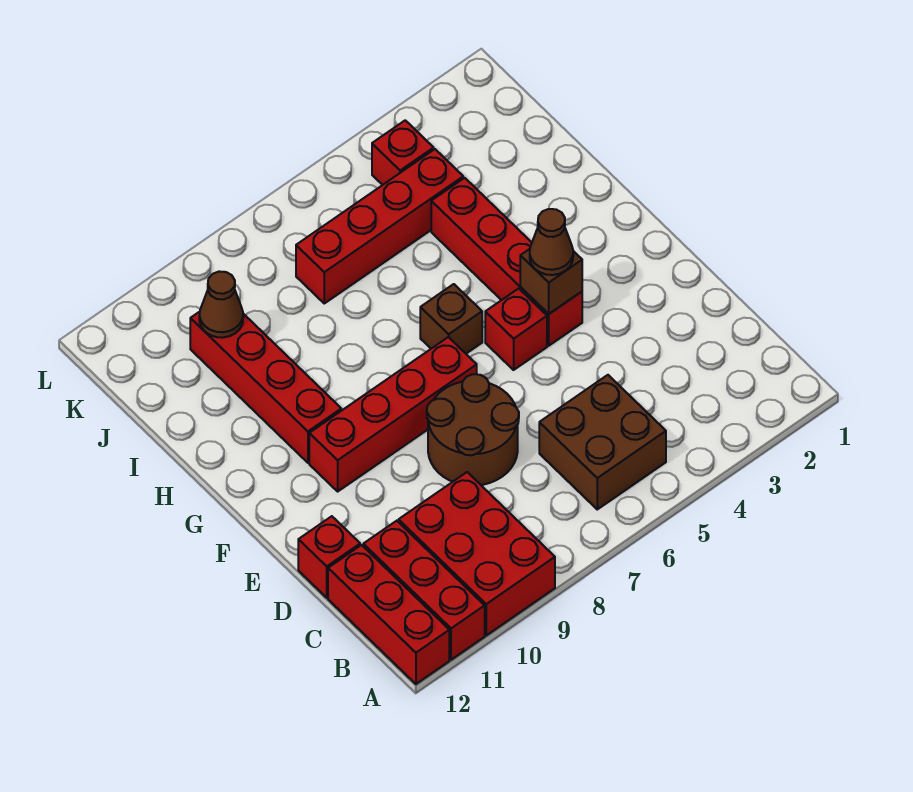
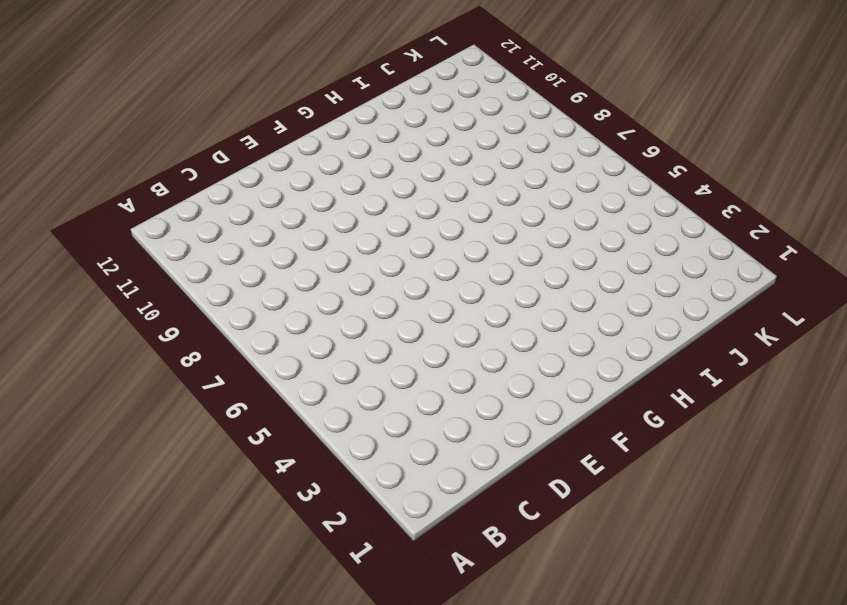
none -> red 2x3 brick [399,472,555,635]
none -> red 1x3 brick [363,521,485,660]
none -> red 1x3 brick [328,545,449,684]

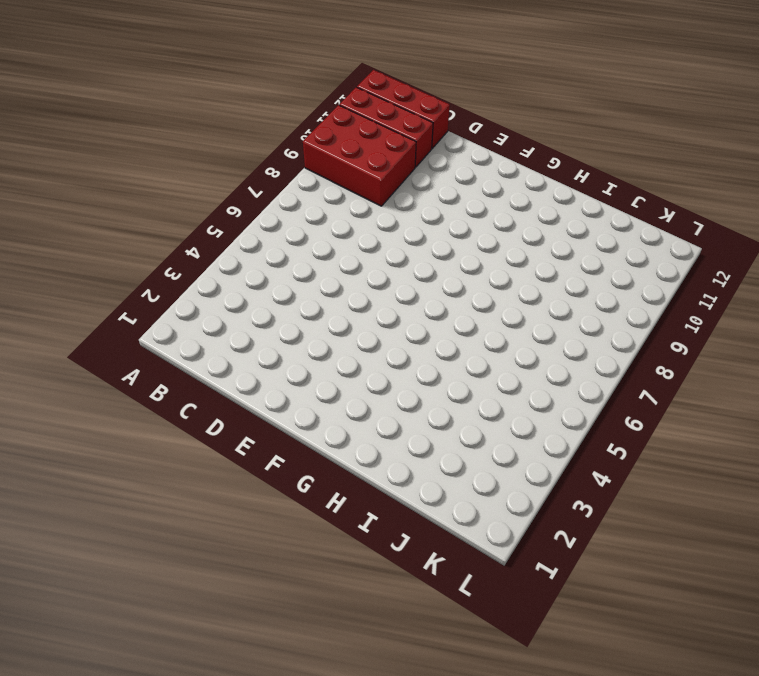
none -> brown 2x2 brick [539,375,666,509]
none -> brown 2x2 round brick [427,374,519,485]
none -> red 1x1 brick [298,516,360,598]

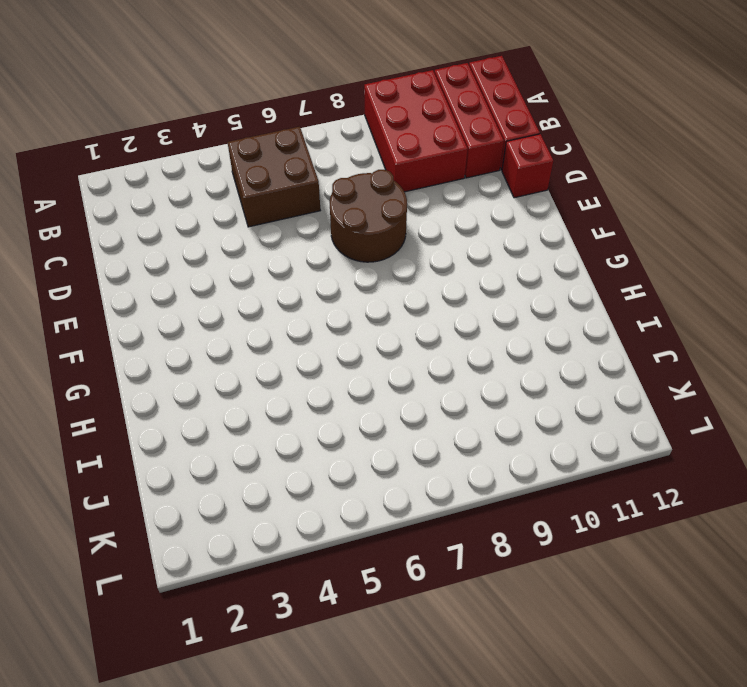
none -> red 1x4 brick [431,178,582,346]
none -> red 1x1 brick [485,288,547,370]
none -> red 1x4 brick [309,337,477,491]

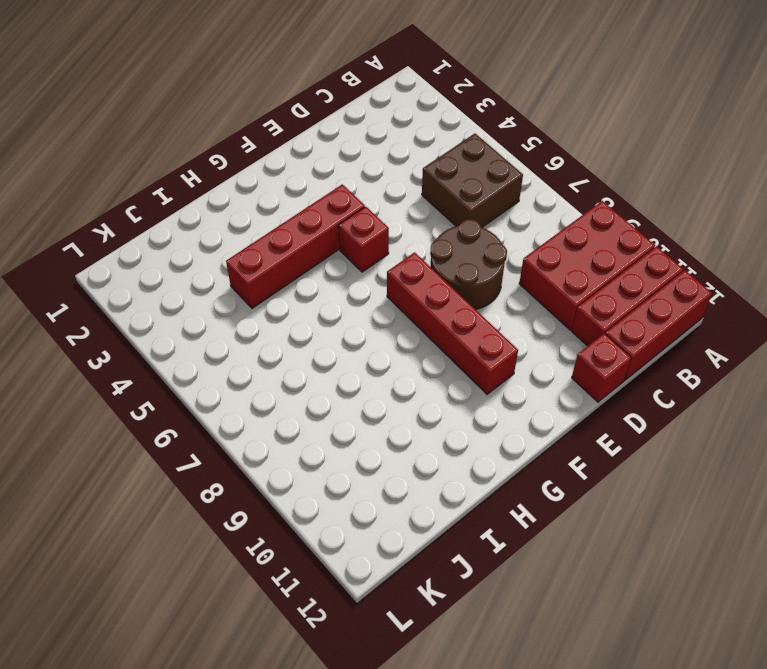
none -> brown 1x1 brick [420,284,482,354]
none -> red 1x4 brick [190,312,341,463]
none -> red 1x4 brick [296,149,463,303]

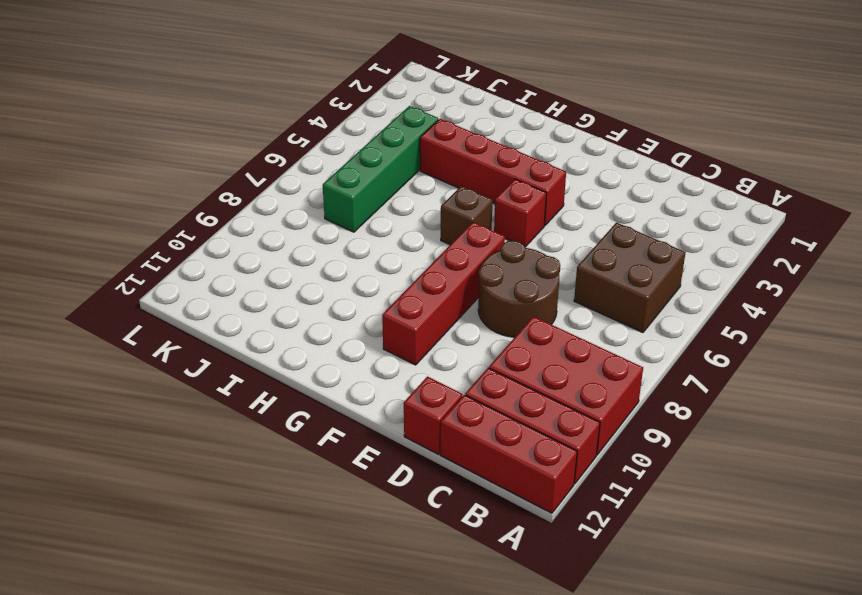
green 1x4 brick [323,106,438,232] -> red 1x4 brick [296,149,463,303]
none -> red 1x4 brick [190,312,341,463]
none -> red 1x1 brick [372,120,434,185]
none -> brown 1x1 brick [520,249,582,314]

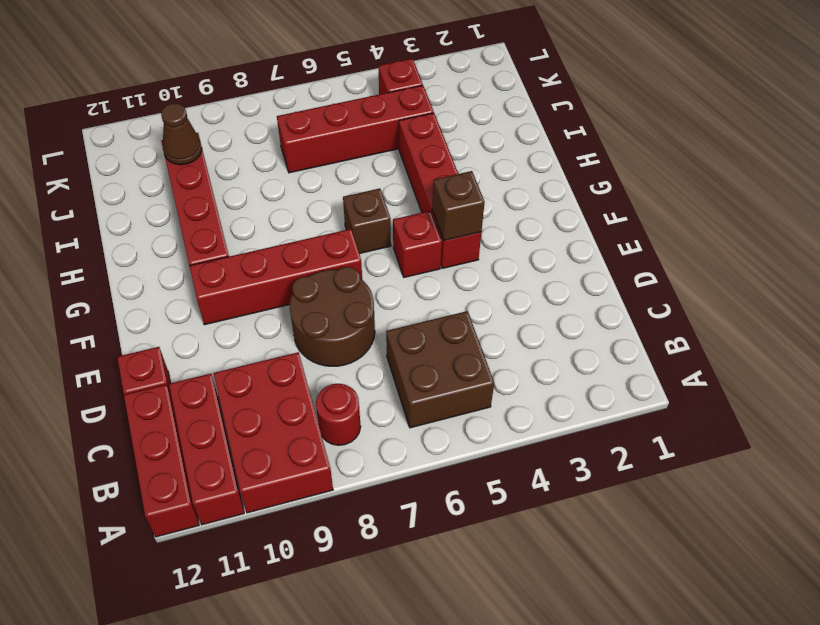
red 1x1 round brick [316,384,361,445] -> none
none -> brown 1x1 cone [530,209,573,275]

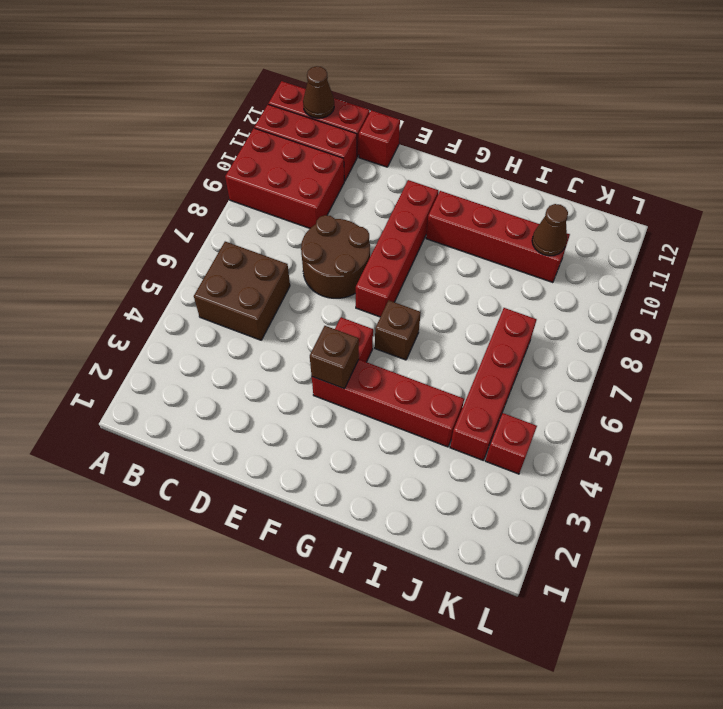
brown 1x1 cone [303,66,334,118] -> brown 1x1 cone moved to [530,209,573,275]

